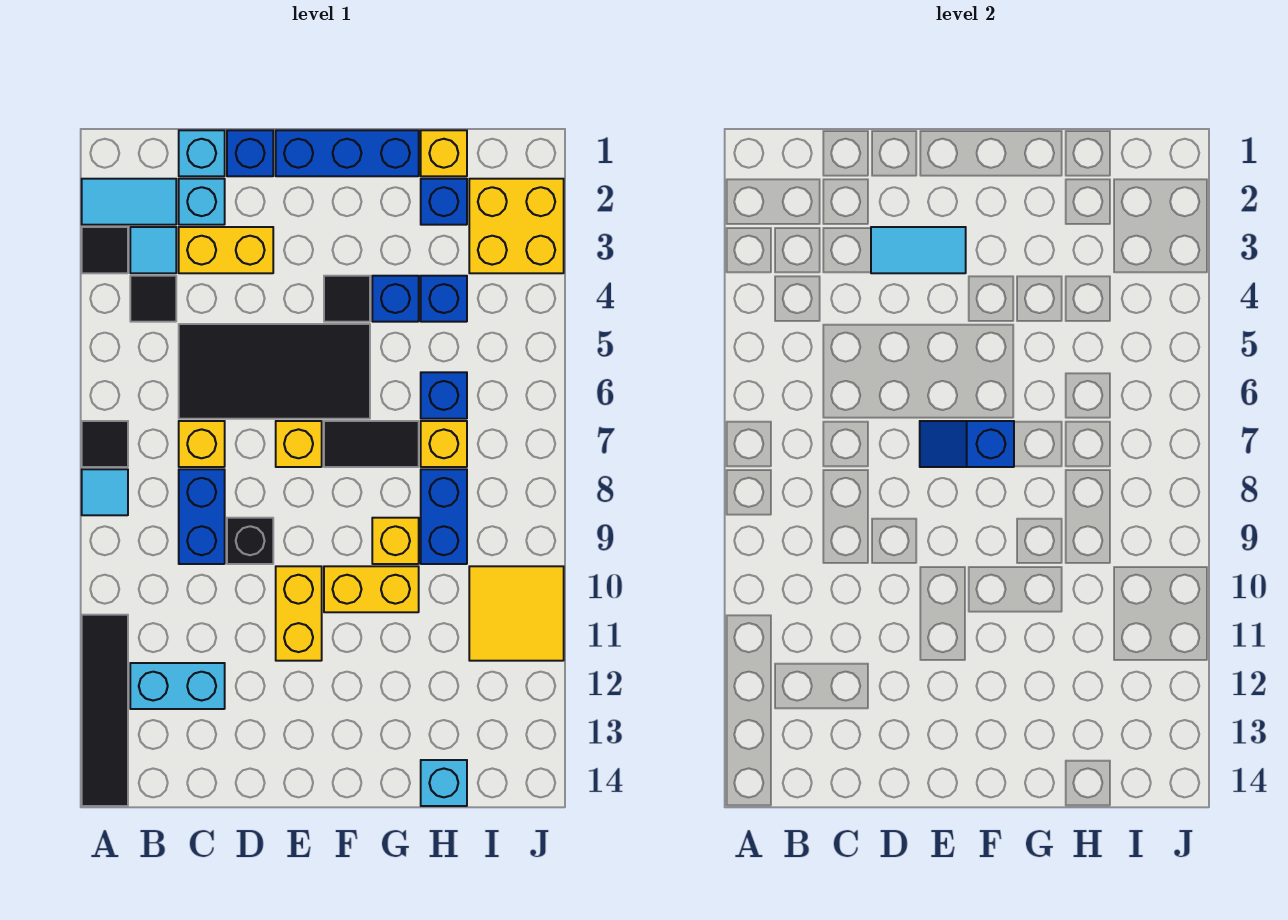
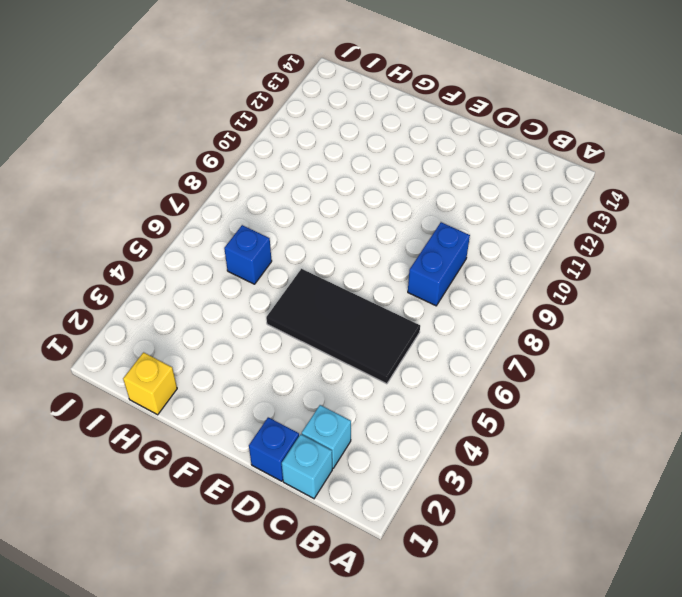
none -> cyan 1x2 tile [82,179,176,225]
none -> black 1x1 tile [82,227,128,273]
none -> black 1x1 tile [82,421,128,467]
none -> cyan 1x1 tile [82,469,128,515]

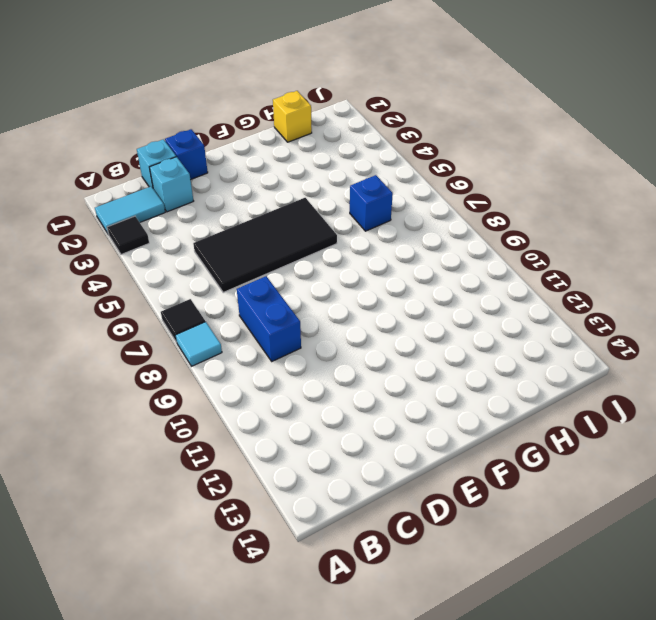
none -> black 1x4 tile [82,615,128,806]
none -> cyan 1x1 tile [130,227,176,273]
none -> black 1x1 tile [130,276,176,322]
none -> cyan 1x2 brick [130,663,225,709]

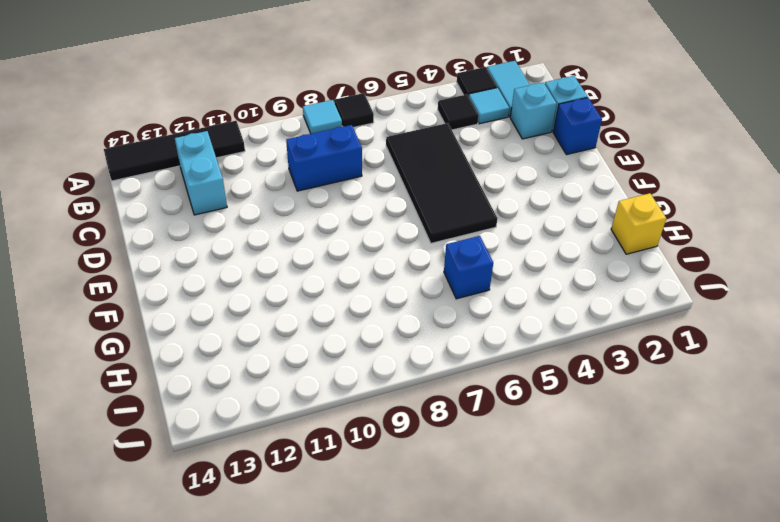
none -> yellow 1x2 brick [179,227,273,273]
none -> yellow 1x1 brick [179,421,225,467]
none -> black 1x1 brick [227,518,273,564]
none -> blue 1x3 brick [276,130,419,176]

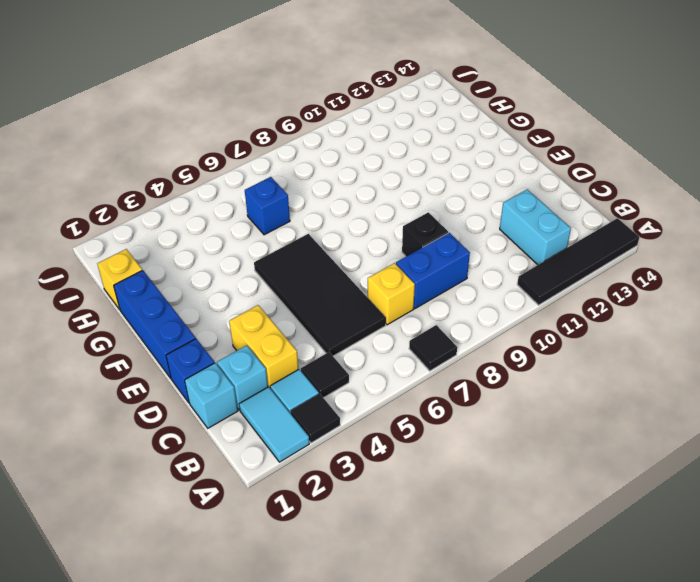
none -> cyan 1x1 tile [82,469,128,515]
none -> yellow 1x1 brick [276,421,322,467]
none -> yellow 1x2 brick [276,566,322,661]
none -> black 1x1 tile [324,276,370,322]

